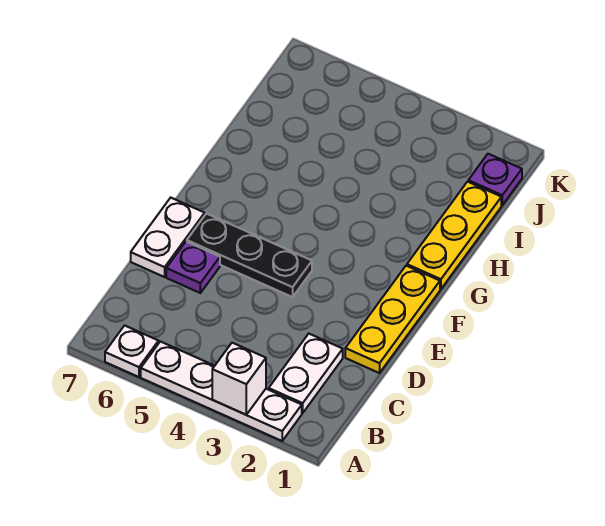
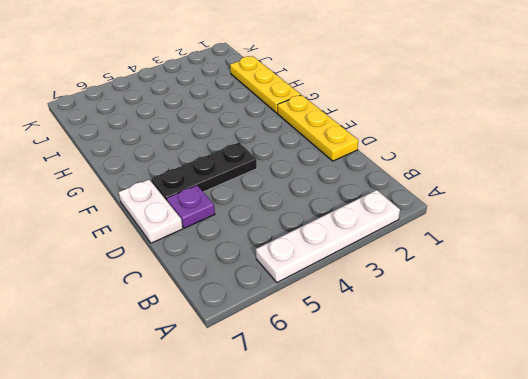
none -> white 1x1 plate [105,326,159,377]
none -> white 1x2 plate [269,334,343,413]

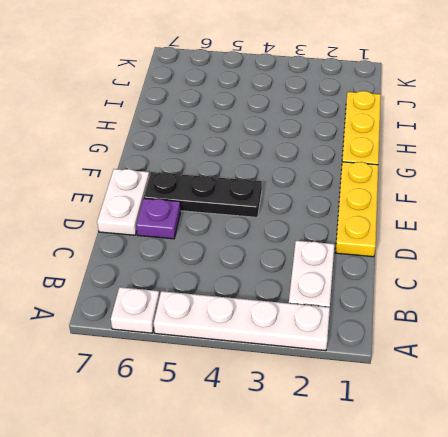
none -> purple 1x1 plate [468,154,522,205]
none -> white 1x1 brick [212,343,266,415]

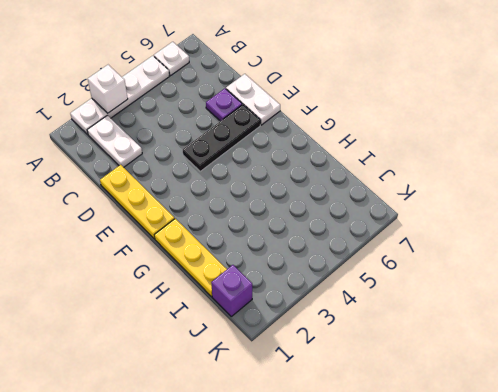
purple 1x1 brick [211,265,252,316] -> purple 1x1 plate [468,154,522,205]

